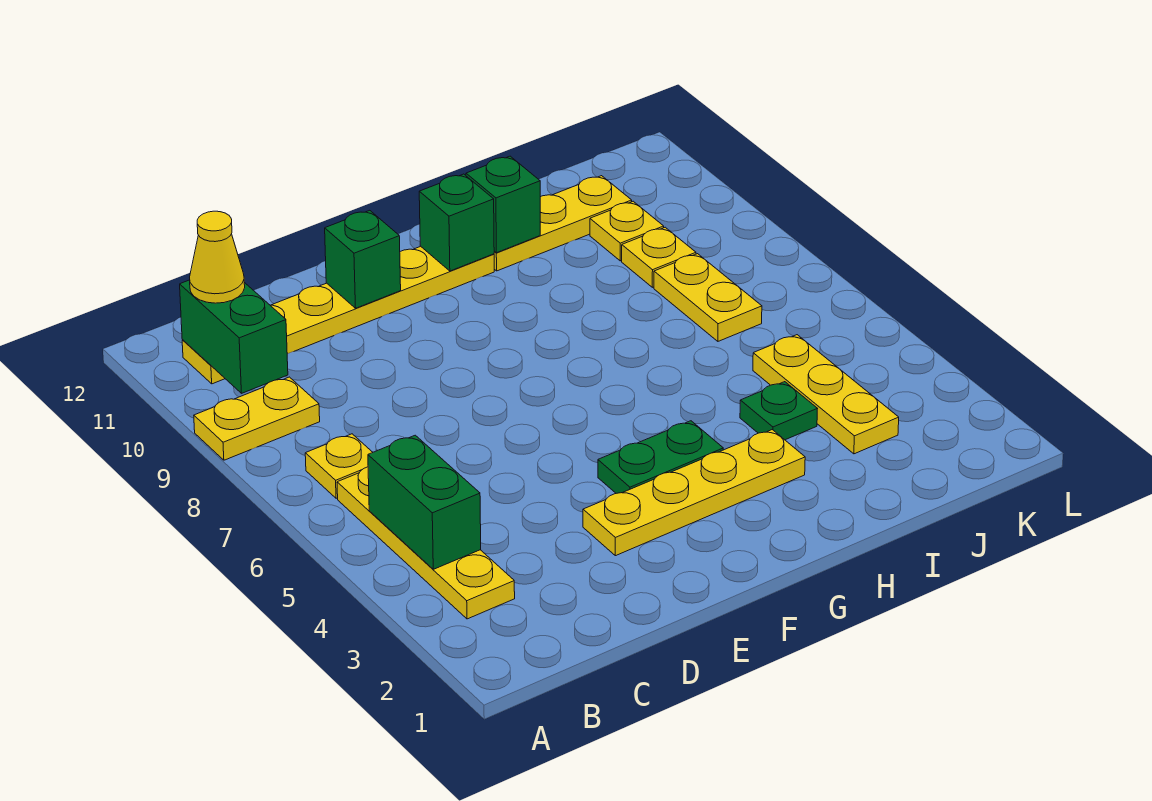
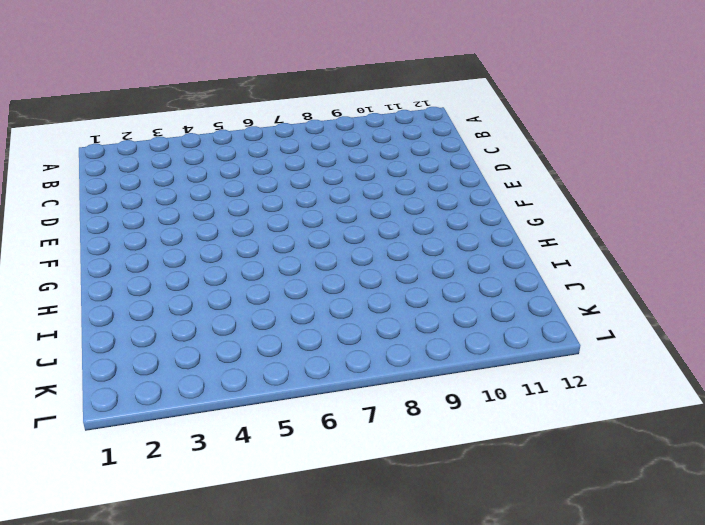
none -> yellow 1x2 plate [194,377,320,460]
none -> yellow 1x4 plate [337,467,515,619]
none -> yellow 1x1 plate [305,434,373,498]

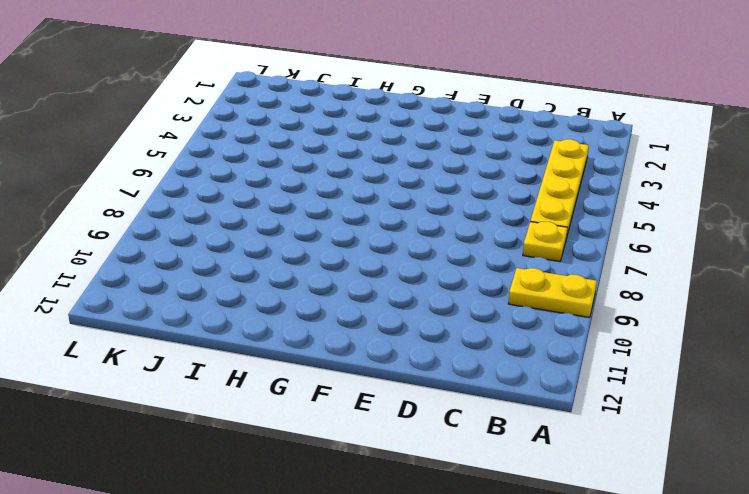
none -> yellow 1x6 plate [182,246,494,384]
none -> yellow 1x4 plate [583,430,805,556]
none -> green 1x2 plate [598,421,723,493]

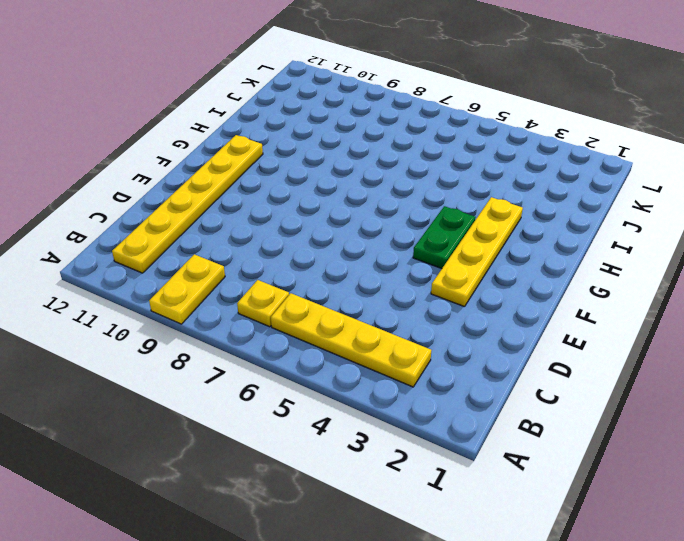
none -> yellow 1x3 plate [494,176,632,271]
none -> green 1x1 plate [740,382,817,440]
none -> yellow 1x3 plate [753,335,899,454]

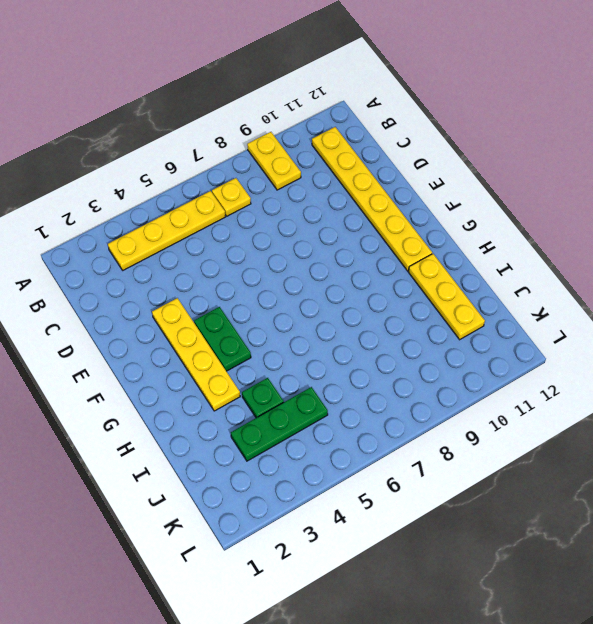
green 1x3 plate [231,387,328,461] -> yellow 1x3 plate [753,335,899,454]
none -> yellow 1x2 plate [654,254,762,341]
none -> yellow 1x1 plate [622,227,696,287]
none -> yellow 1x1 plate [590,201,664,261]

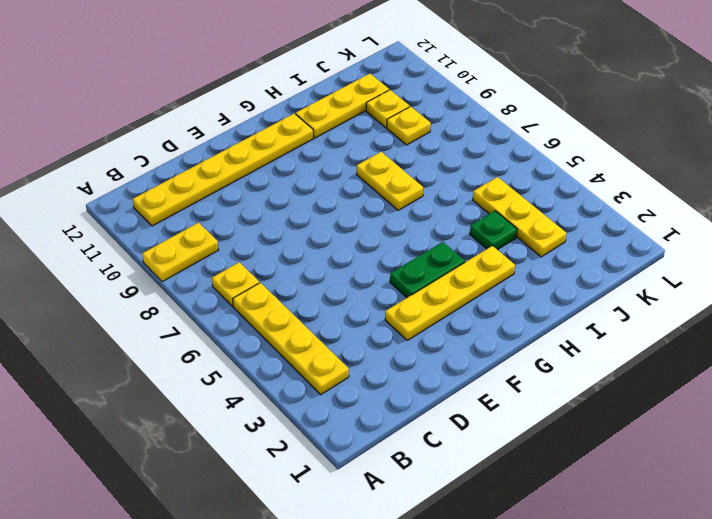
yellow 1x2 plate [357,152,423,210] -> yellow 1x2 plate moved to [654,254,762,341]
none -> green 1x2 brick [368,435,481,569]
none -> green 1x2 brick [180,280,288,393]
none -> green 1x1 brick [325,210,401,308]

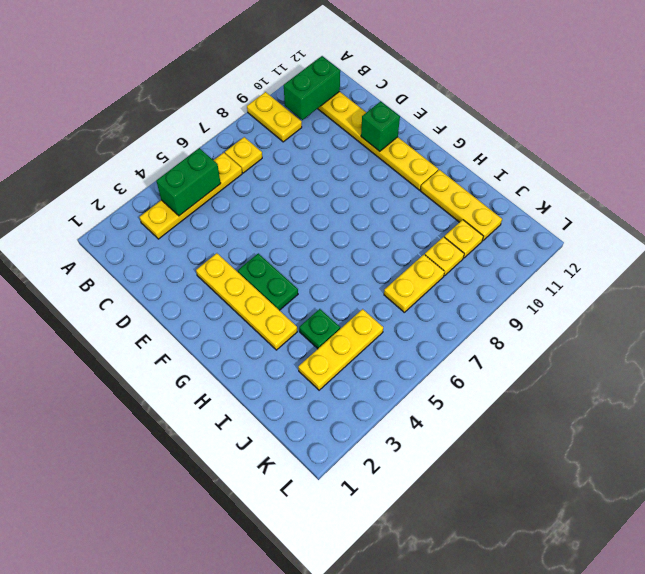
none -> green 1x1 brick [419,174,494,271]
none -> green 1x1 brick [466,156,540,253]
none -> yellow 1x1 cone [190,211,245,303]

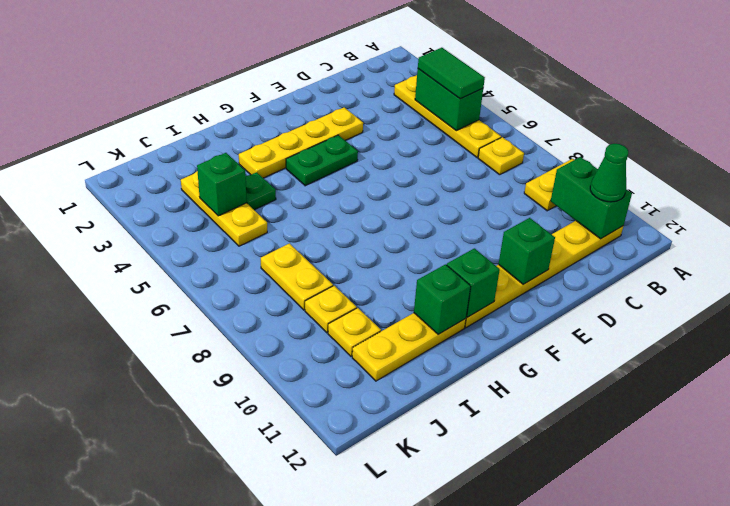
green 1x2 tile [418,48,485,99] -> none
green 1x1 cone [590,144,628,202] -> yellow 1x1 cone [190,211,245,303]
green 1x1 brick [197,153,247,216] -> none

